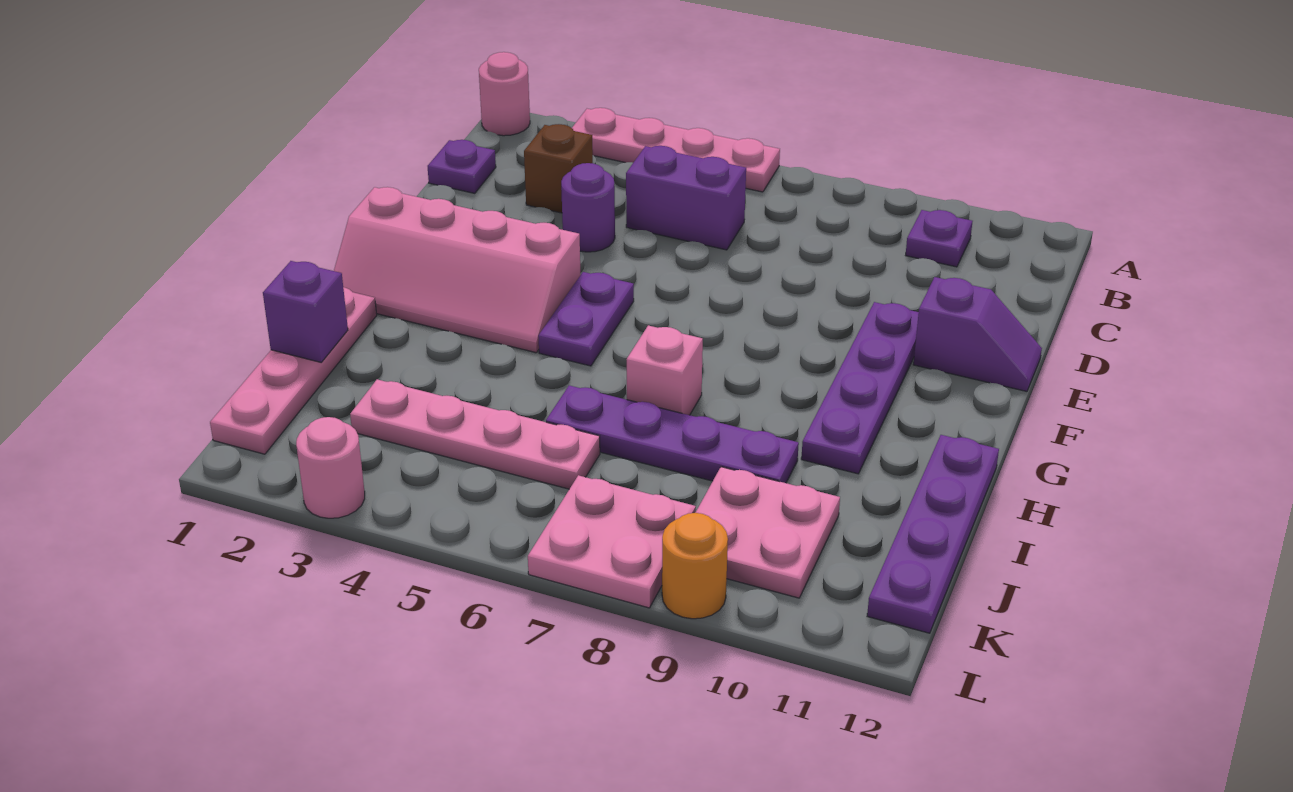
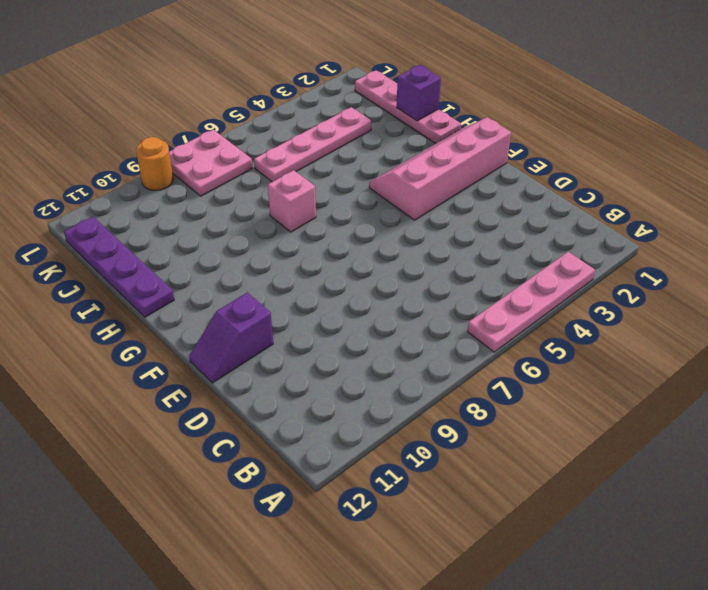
none -> pink 1x1 round brick [479,52,530,136]
none -> purple 1x1 plate [906,210,972,267]
none -> purple 1x1 plate [428,140,496,193]

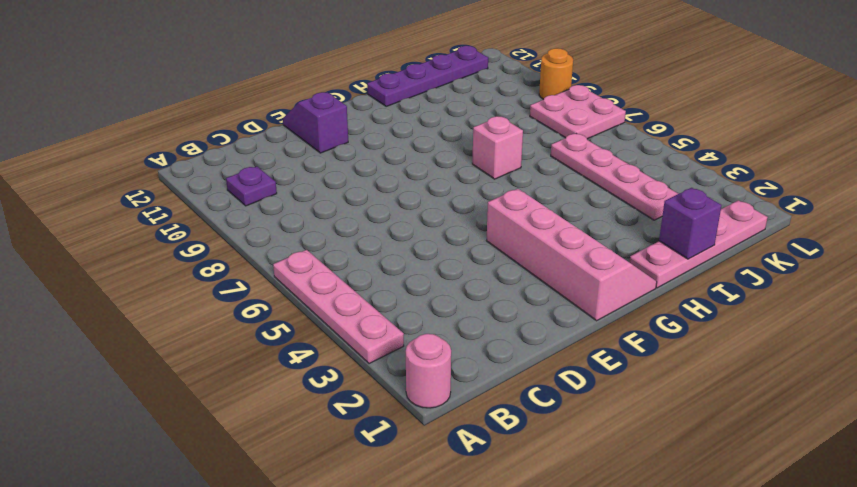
none -> purple 1x1 plate [428,140,496,193]
none -> brown 1x1 brick [524,124,593,213]
none -> purple 1x2 brick [626,146,746,250]

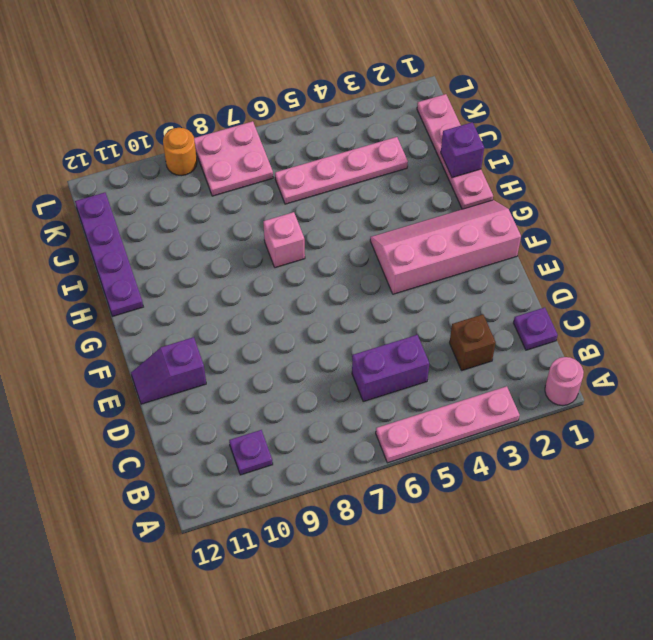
none -> purple 1x1 round brick [561,163,615,252]
none -> purple 1x4 plate [801,302,919,474]
none -> purple 1x2 plate [538,272,634,366]

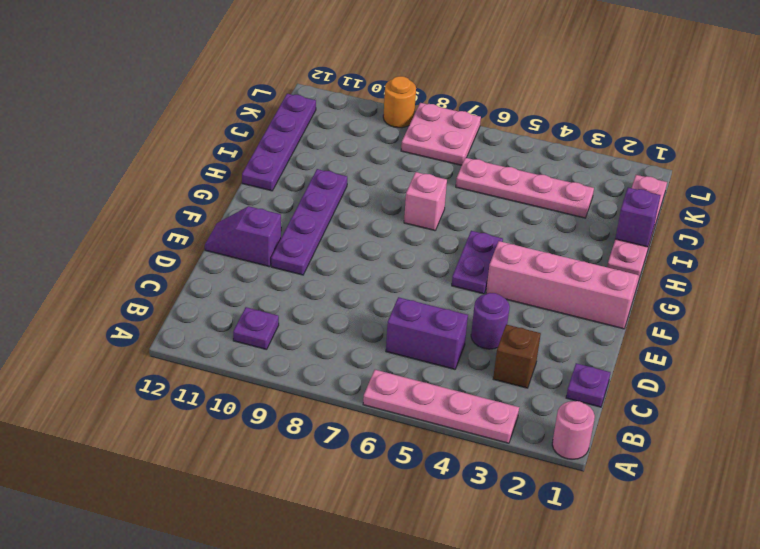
none -> purple 1x4 plate [546,385,799,483]
none -> pink 2x2 plate [695,467,840,598]
none -> pink 1x1 round brick [296,417,365,518]

